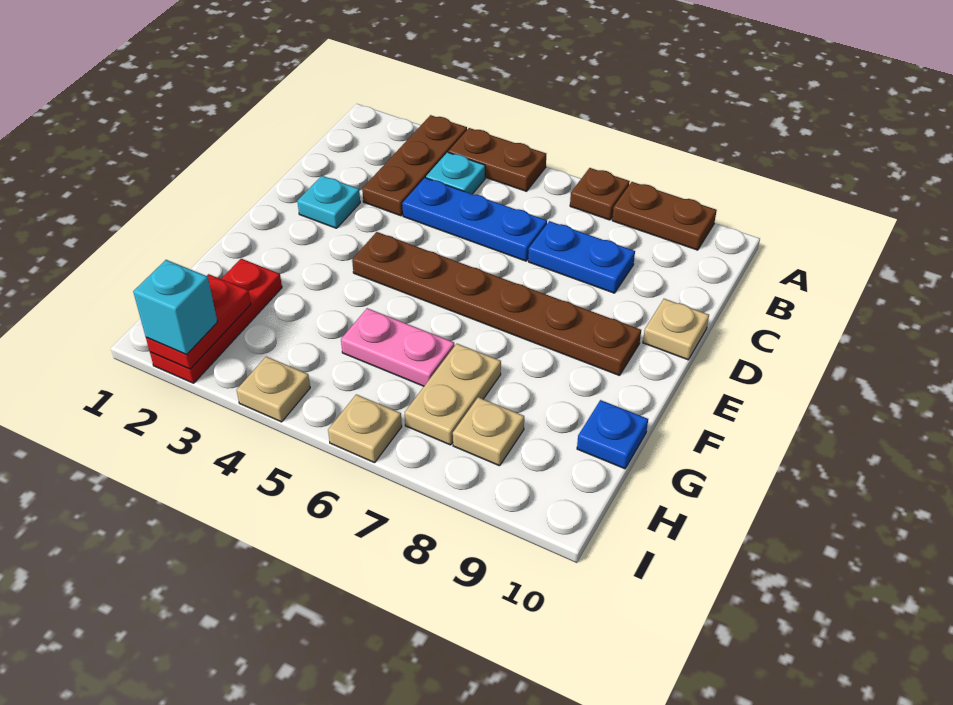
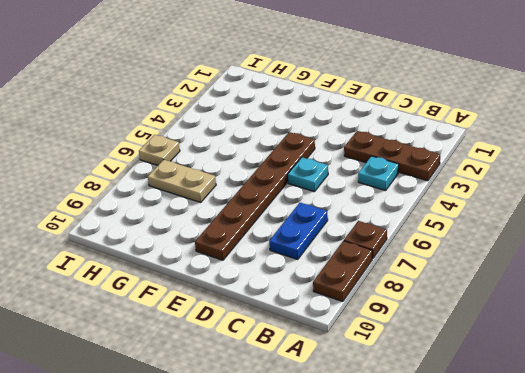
cyan 1x1 plate [288,157,328,192] -> cyan 1x1 plate moved to [297,176,360,228]
none -> brown 1x2 plate [448,128,546,191]
none -> blue 1x3 plate [402,178,547,261]
none -> tan 1x1 plate [643,299,709,360]

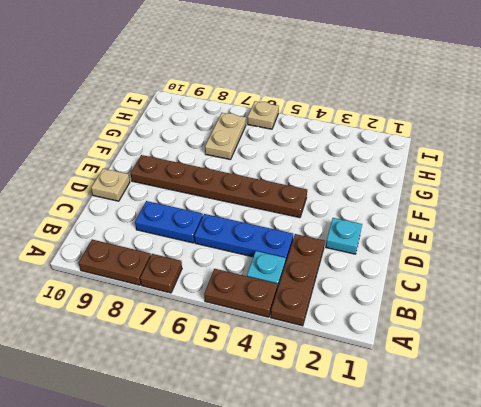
none -> red 1x3 plate [150,259,282,383]
none -> pink 1x2 plate [341,308,455,386]
none -> blue 1x1 plate [577,400,648,469]

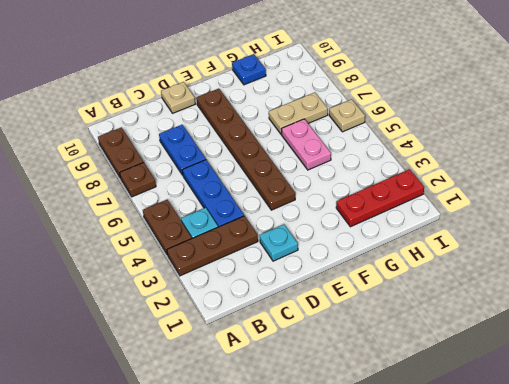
none -> tan 1x1 plate [453,397,524,466]
none -> tan 1x1 plate [237,357,310,422]
none -> red 1x2 plate [146,274,251,369]

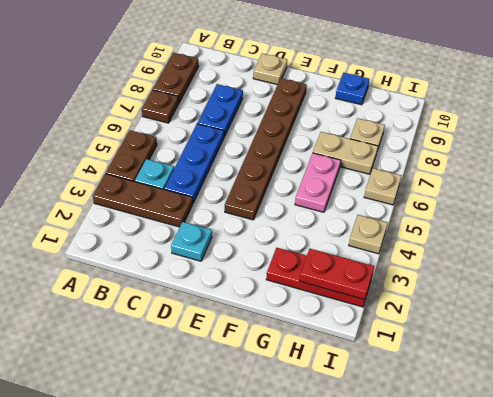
none -> cyan 1x1 brick [133,260,217,355]

